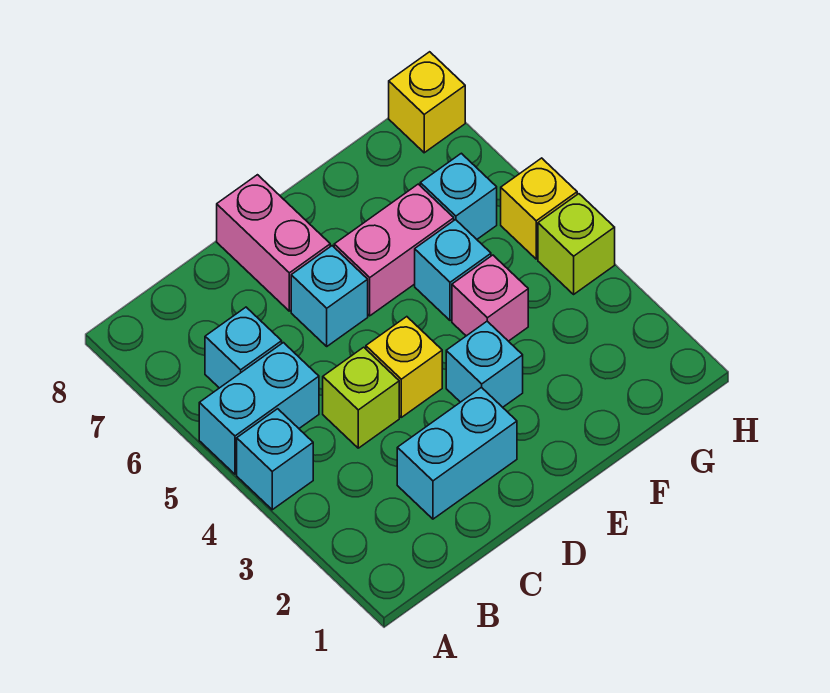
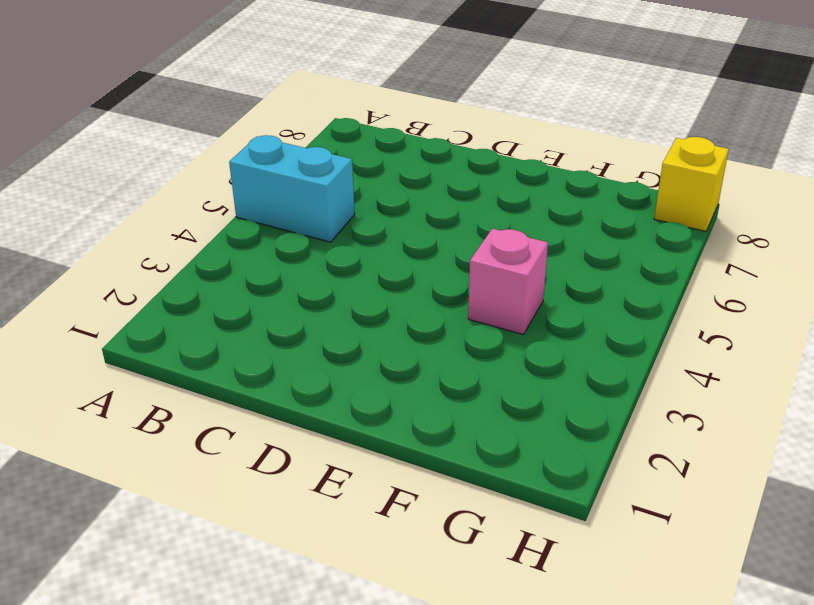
none -> cyan 1x1 brick [237,409,313,510]
none -> cyan 1x1 brick [205,307,282,388]
none -> cyan 1x2 brick [397,387,517,519]

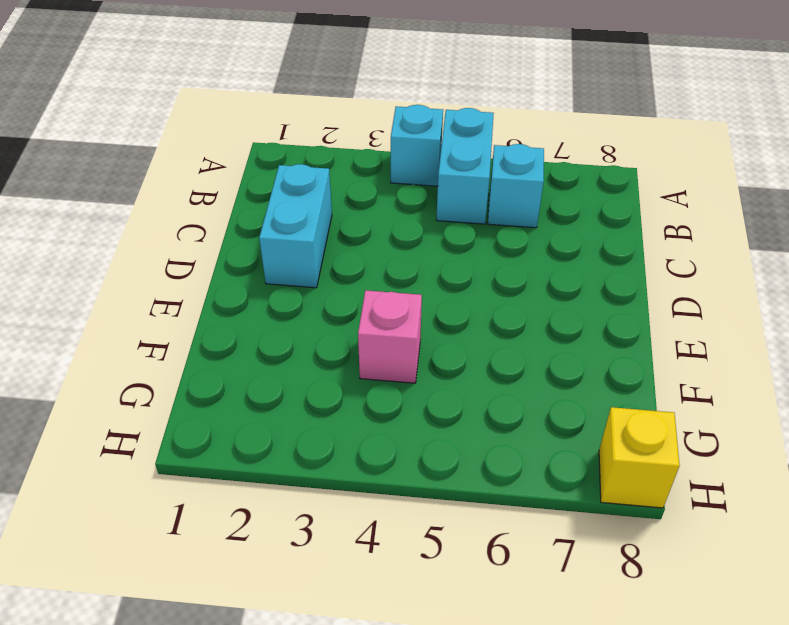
none -> lime 1x1 brick [323,347,399,448]
none -> yellow 1x1 brick [366,317,442,417]
none -> cyan 1x1 brick [291,246,368,346]

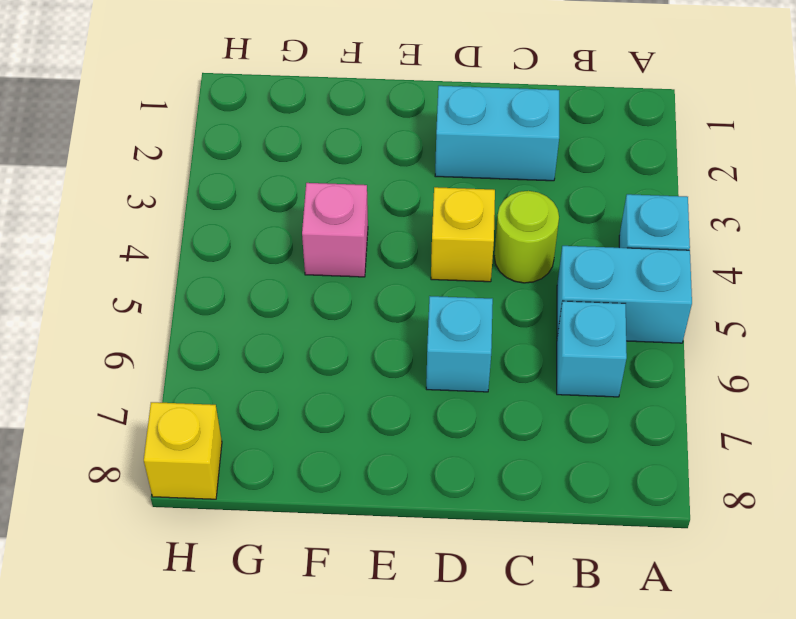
lime 1x1 round brick [494,191,559,283] -> lime 1x1 brick [323,347,399,448]
none -> pink 1x2 brick [217,175,330,311]
none -> cyan 1x1 brick [446,321,523,407]
none -> pink 1x2 brick [334,184,454,316]

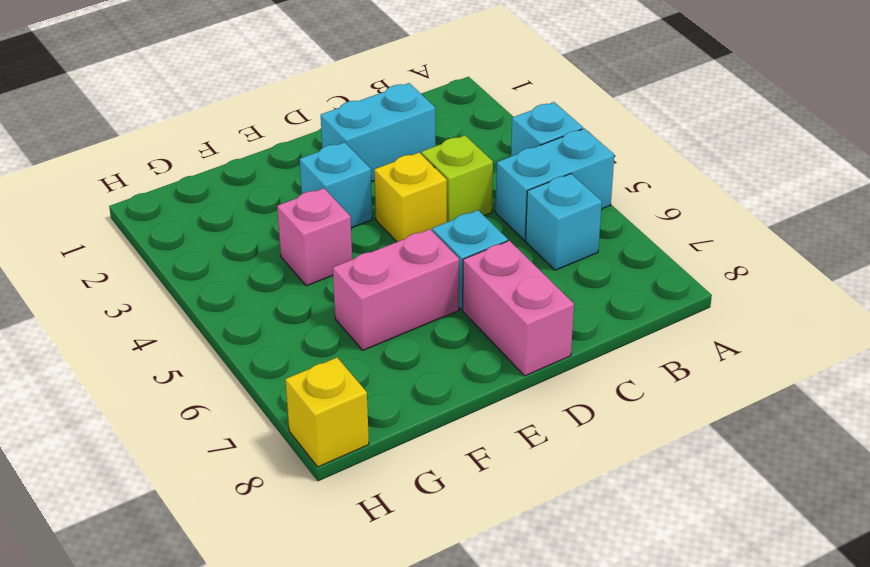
none -> cyan 1x1 brick [415,220,491,321]
none -> cyan 1x1 brick [420,153,497,239]
none -> lime 1x1 brick [538,194,615,294]

